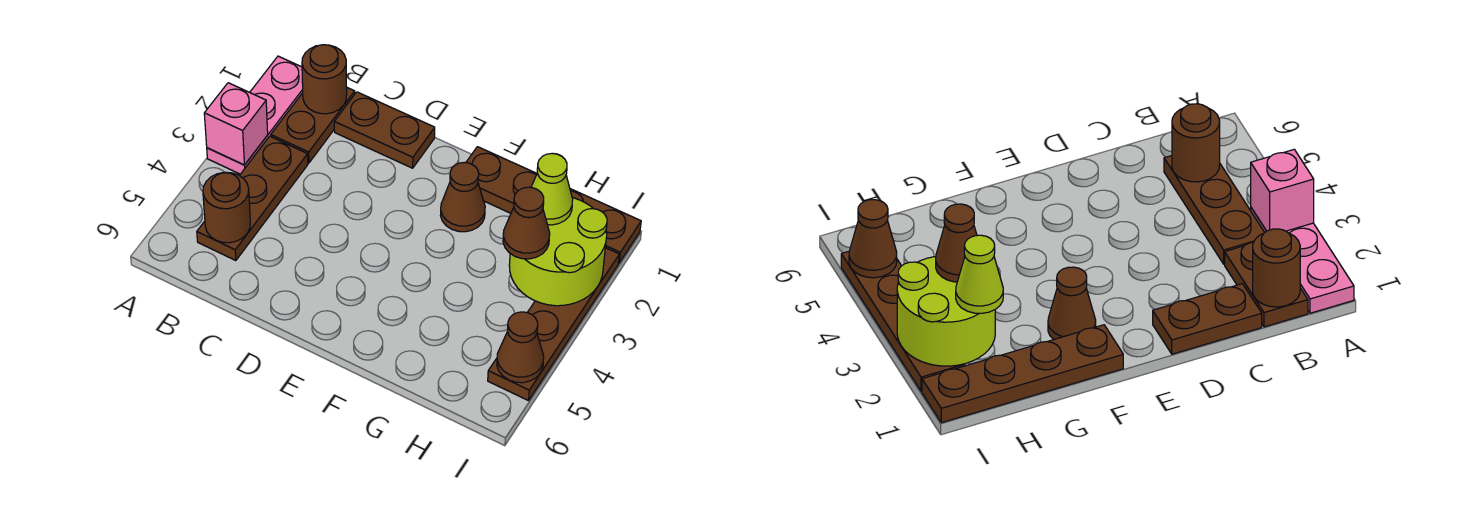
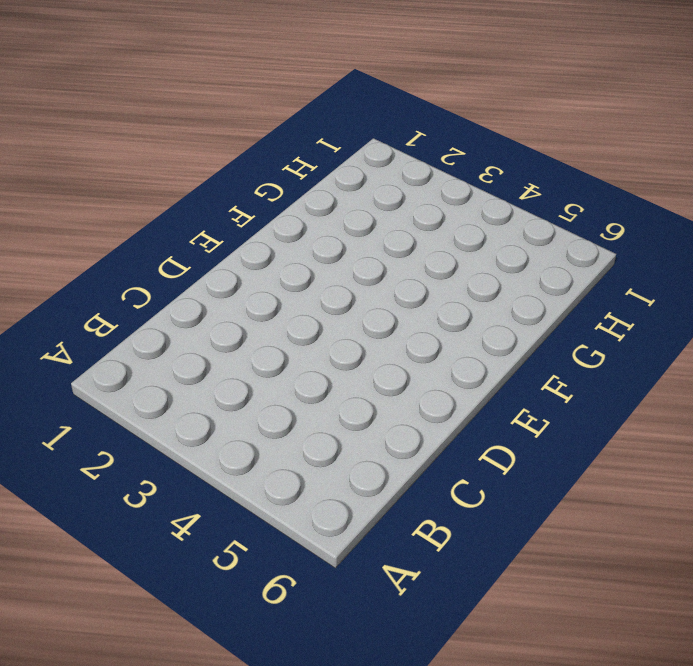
none -> pink 1x3 plate [207,56,303,174]
none -> brown 1x2 plate [271,87,355,163]
none -> brown 1x3 plate [197,136,308,261]

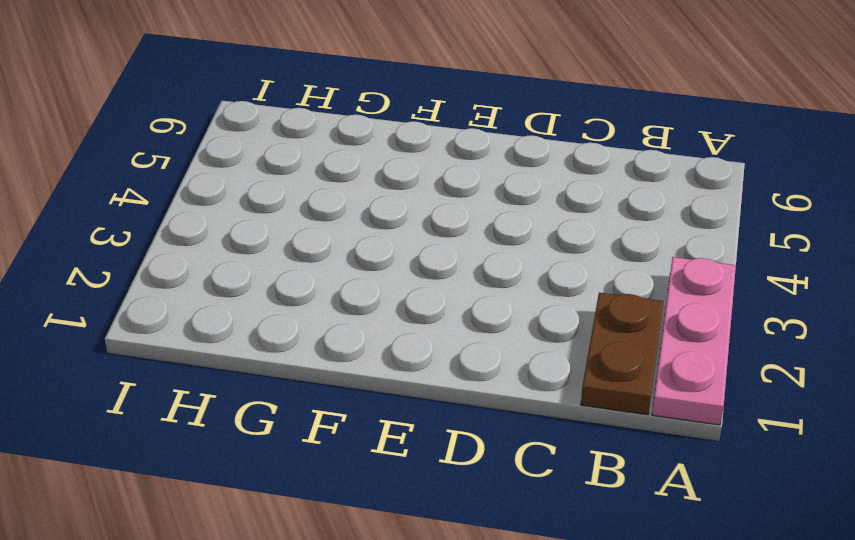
none -> brown 1x3 plate [197,136,308,261]
none -> brown 1x2 plate [334,92,435,168]
none -> brown 1x4 plate [466,147,641,263]

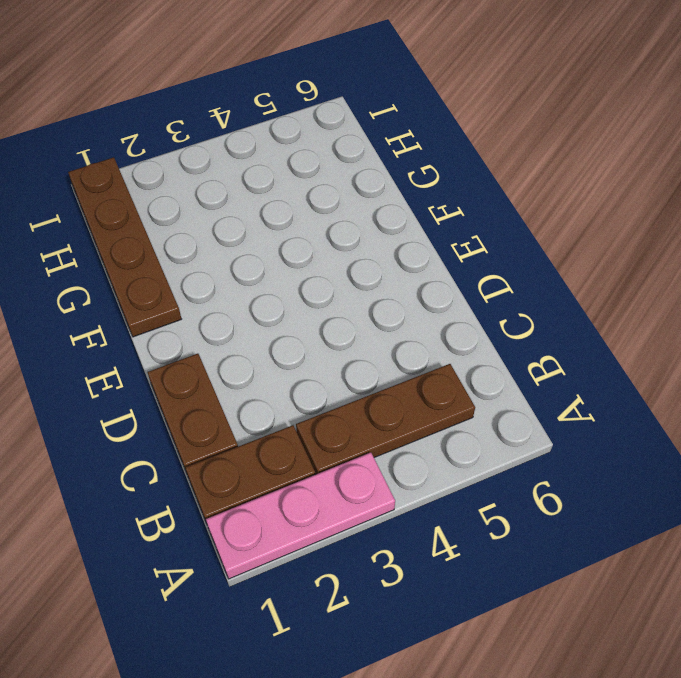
none -> brown 1x1 cone [441,162,485,232]
none -> brown 1x4 plate [488,248,619,401]
none -> pink 1x1 brick [204,83,268,165]

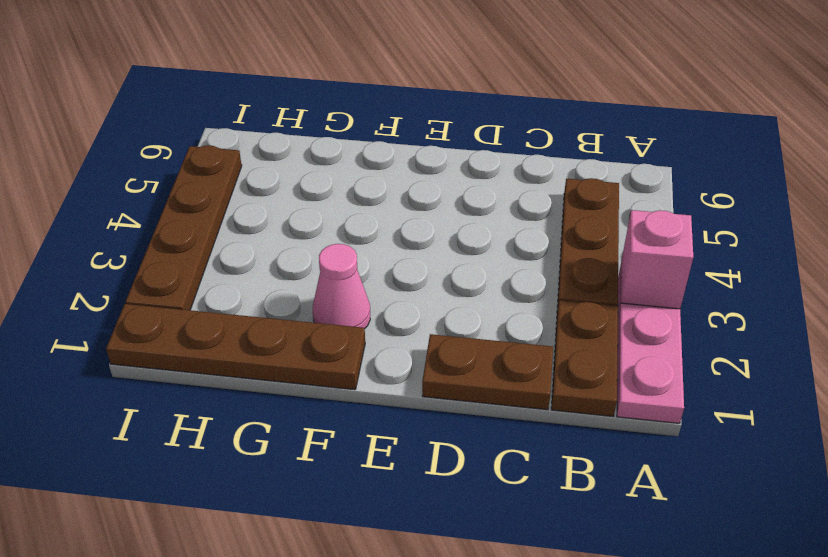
pink 1x1 cone [313,244,370,328] -> brown 1x1 cone [441,162,485,232]
none -> brown 1x1 round brick [302,45,347,114]
none -> brown 1x1 round brick [203,172,250,243]
none -> lime 2x2 round brick [509,198,607,306]

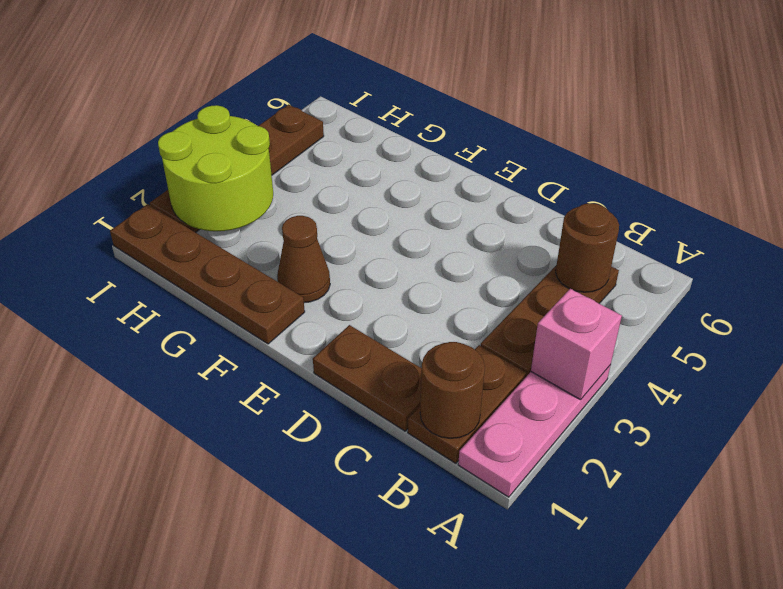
none -> brown 1x1 cone [497,312,544,383]
none -> lime 1x1 cone [531,154,573,225]
none -> brown 1x1 cone [503,187,550,259]

